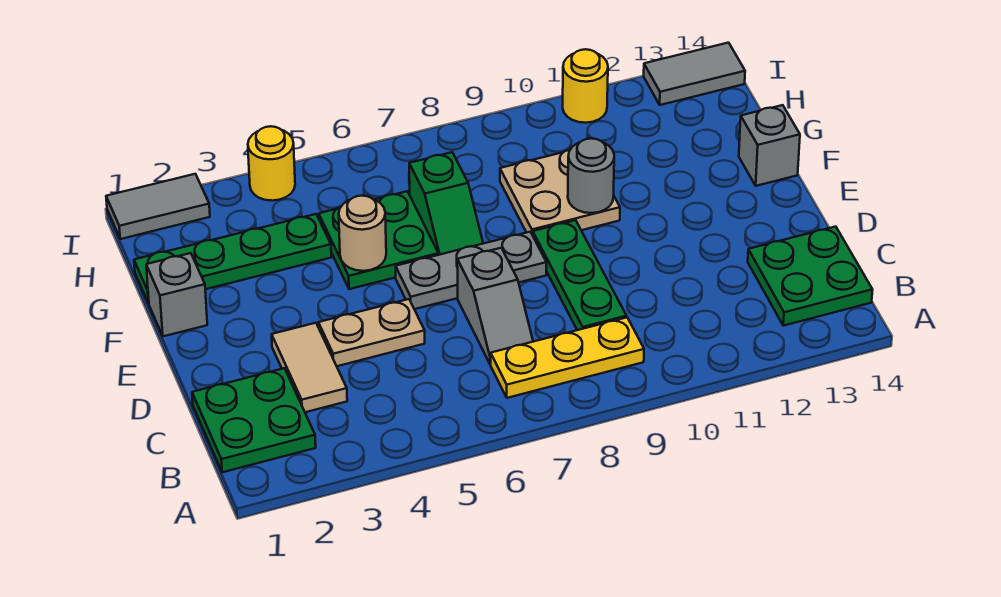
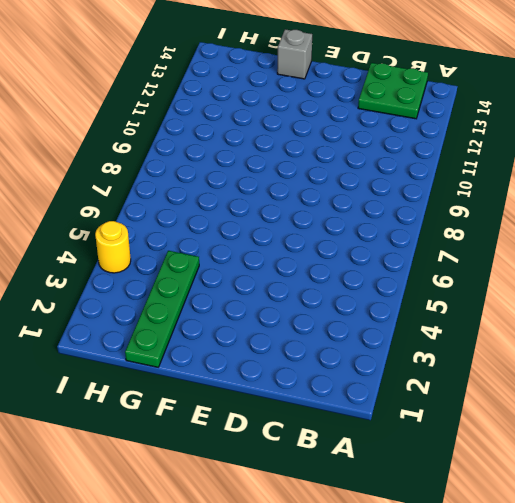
none -> green 2x2 plate [192,368,316,472]
none -> yellow 1x3 plate [491,318,644,398]
none -> tan 1x2 tile [272,323,347,412]

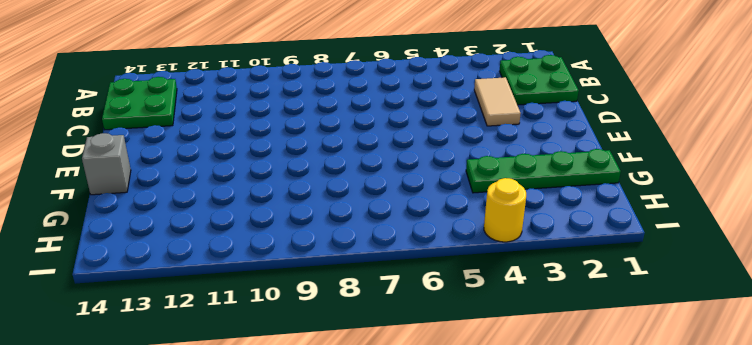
none -> yellow 1x3 plate [491,318,644,398]
none -> grey 1x2 slope [457,248,533,364]
none -> green 1x3 plate [533,220,627,330]

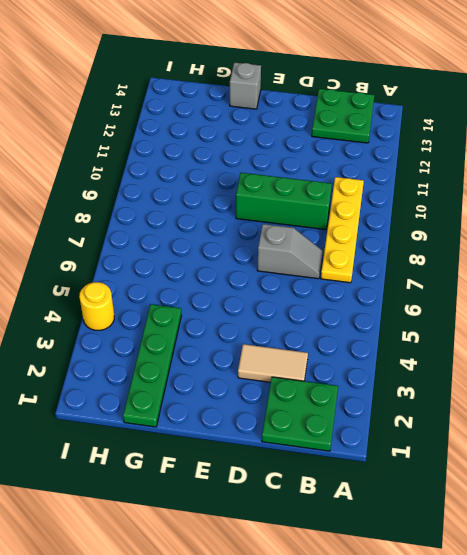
yellow 1x4 plate [321,177,364,283] -> yellow 1x3 plate [491,318,644,398]
green 1x3 brick [236,173,332,230] -> green 1x3 plate [533,220,627,330]
none -> tan 1x2 plate [318,299,425,366]
none -> grey 1x3 plate [396,232,546,309]
none -> grey 1x1 brick [146,253,207,336]

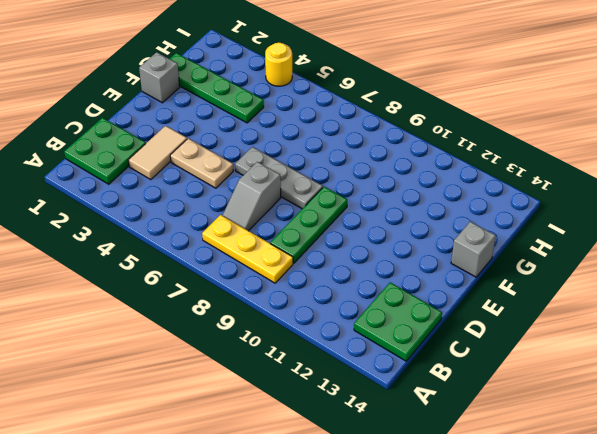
none -> green 2x2 plate [319,191,439,289]
none -> green 1x2 slope [409,152,483,255]
none -> tan 2x2 plate [500,150,620,235]

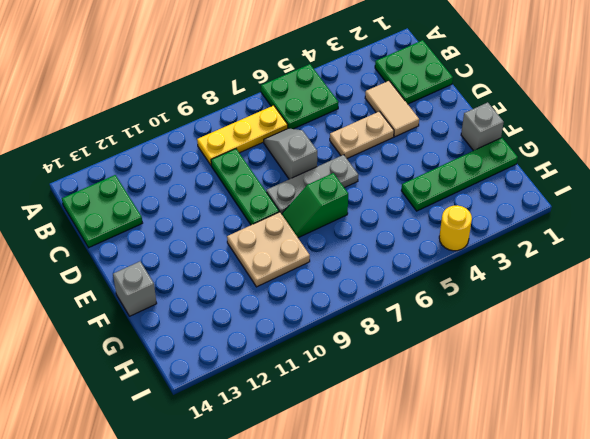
green 2x2 plate [261,64,339,129] -> green 2x2 plate moved to [319,191,439,289]
green 1x2 slope [282,173,348,238] -> green 1x2 slope turned to [409,152,483,255]
none -> grey 1x2 tile [106,174,210,239]
none -> yellow 1x1 round brick [563,49,608,123]
none -> grey 1x2 tile [644,43,745,105]

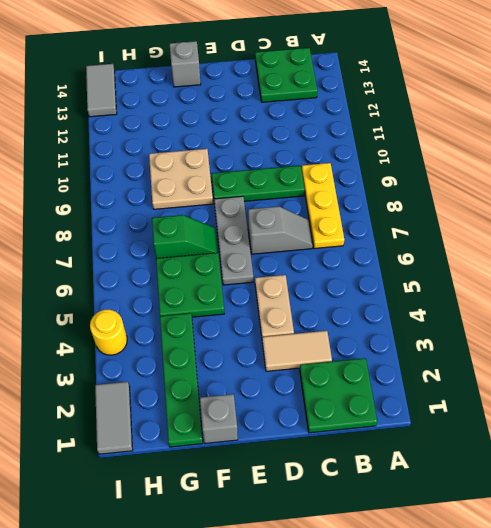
none -> yellow 1x1 round brick [563,49,608,123]
none -> tan 1x1 round brick [339,196,386,271]
none -> grey 1x1 round brick [568,138,614,213]

